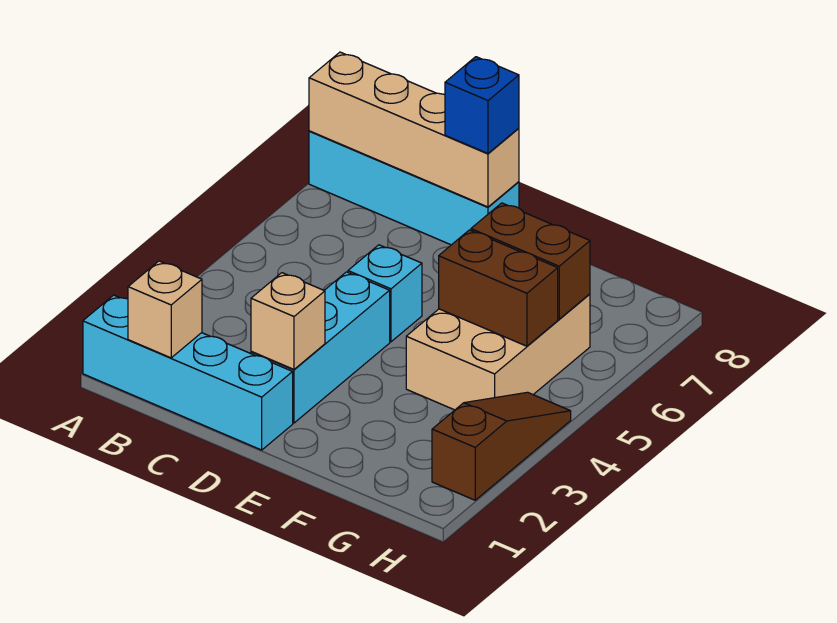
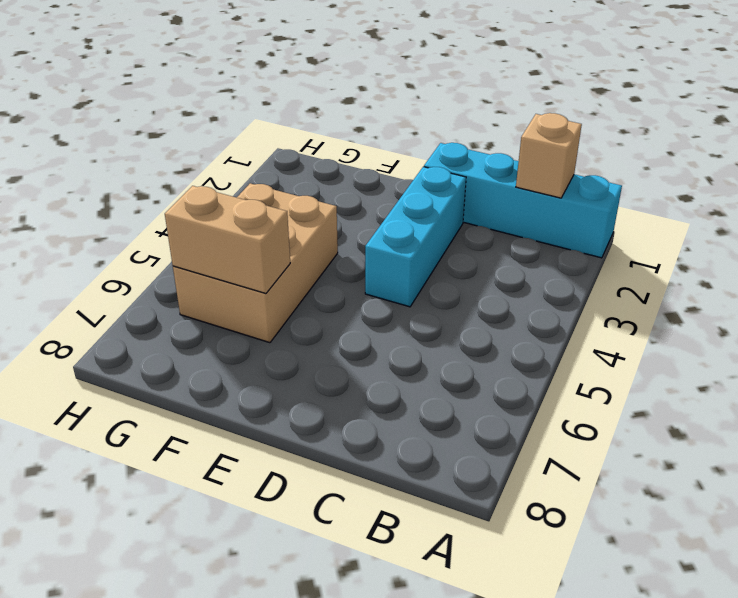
tan 1x2 brick [165,186,290,294] -> brown 1x2 brick [471,203,590,319]
none -> cyan 1x4 brick [309,131,519,245]
none -> cyan 1x1 brick [348,245,422,342]
none -> brown 1x3 slope [432,392,571,500]

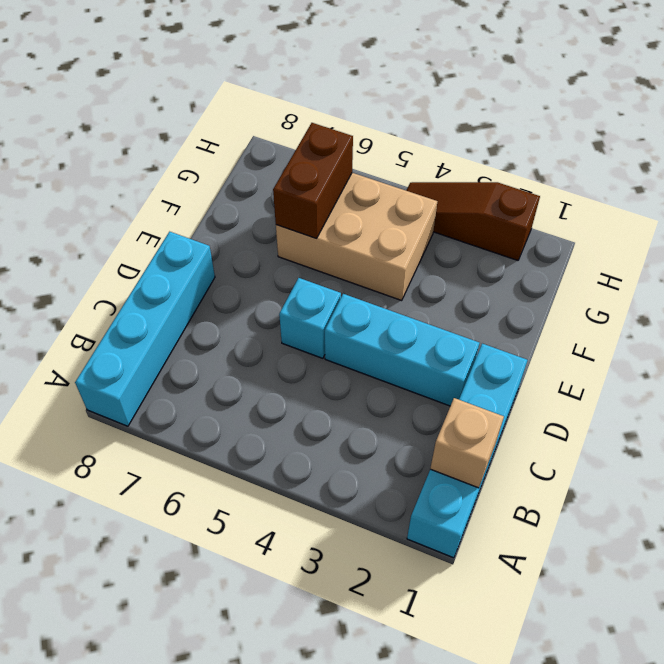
none -> tan 1x4 brick [309,52,519,207]
none -> tan 1x1 brick [251,273,325,369]
none -> brown 1x2 brick [439,230,558,346]

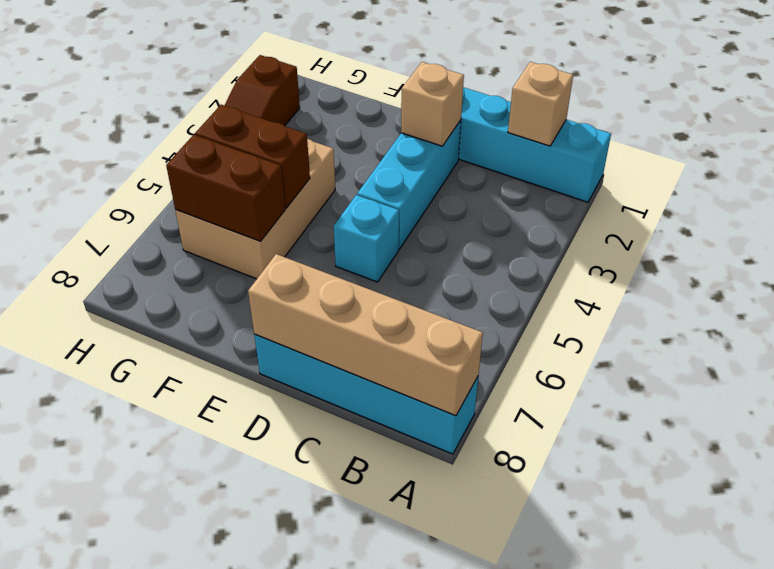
none -> blue 1x1 brick [445,57,519,153]

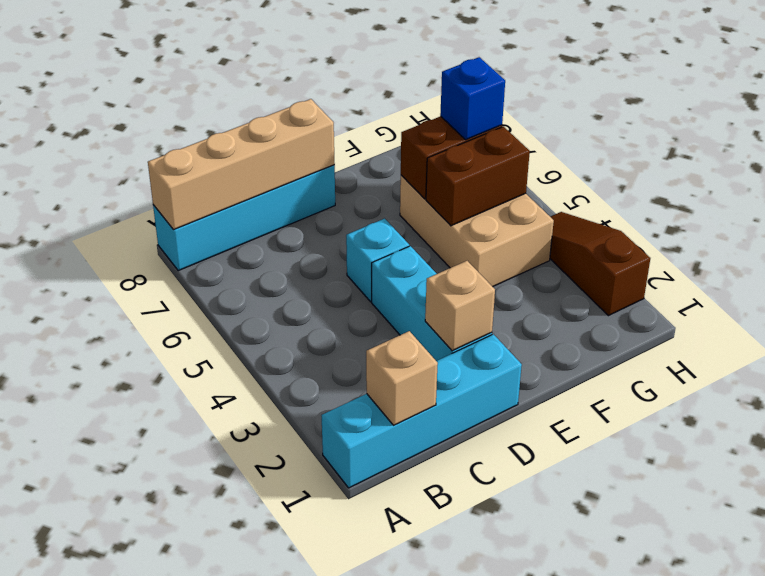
blue 1x1 brick [440,57,505,140] -> blue 1x1 brick moved to [445,57,519,153]

